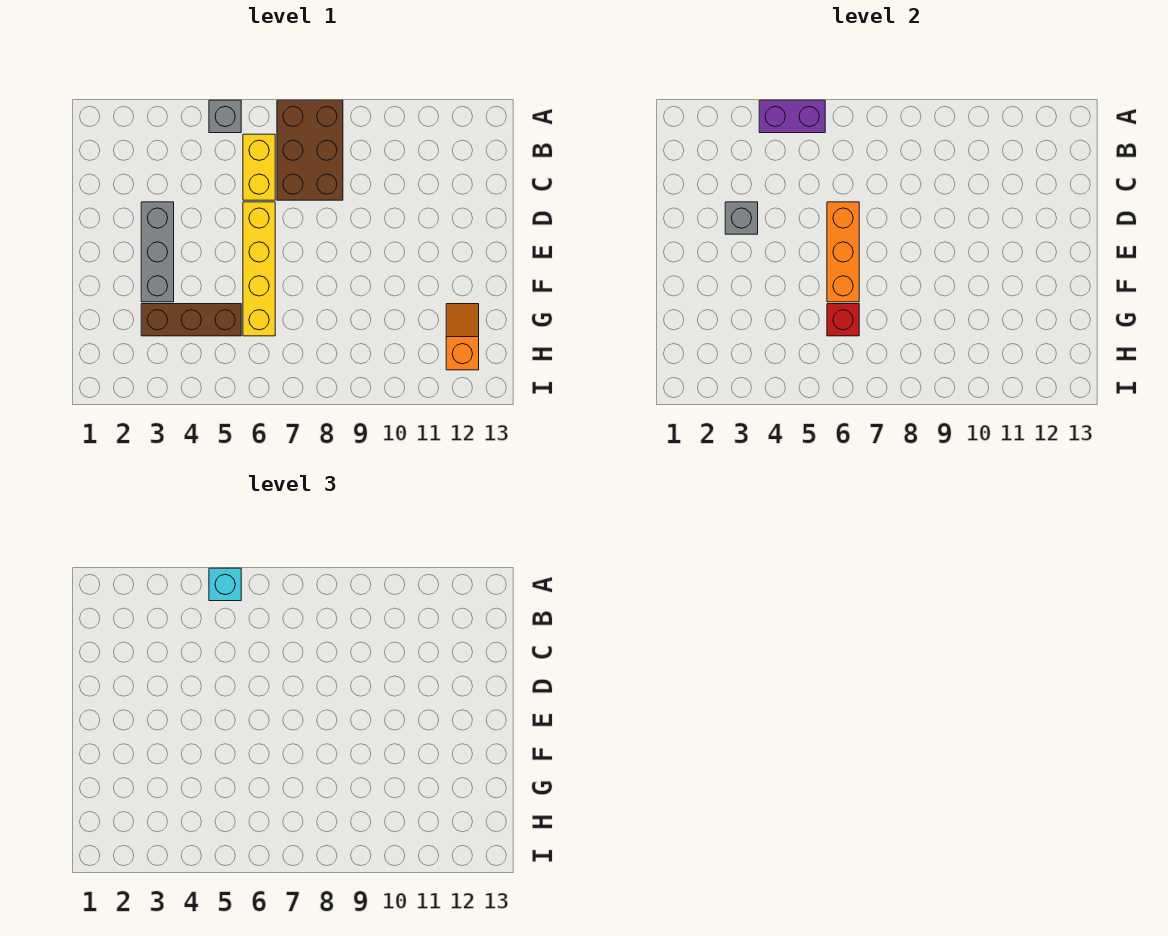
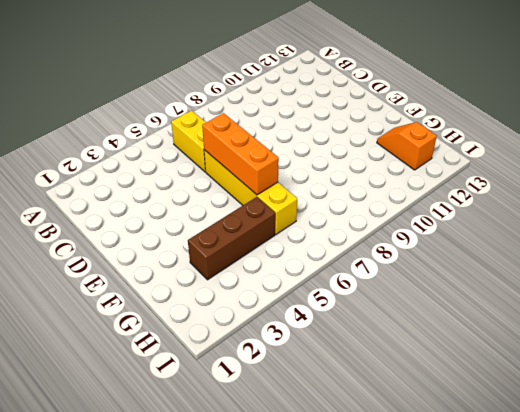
none -> grey 1x1 brick [209,100,241,133]
none -> brown 2x3 brick [277,100,343,200]
none -> grey 1x3 brick [141,202,174,302]

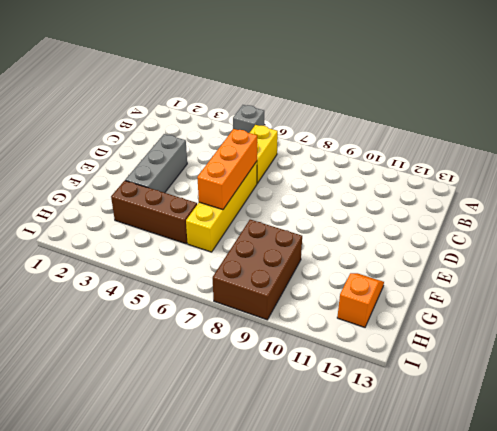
brown 2x3 brick [213,220,302,320] -> brown 2x3 brick moved to [277,100,343,200]
none -> purple 1x2 brick [759,100,825,133]
none -> grey 1x1 brick [725,202,758,234]
none -> red 1x1 brick [827,304,859,336]

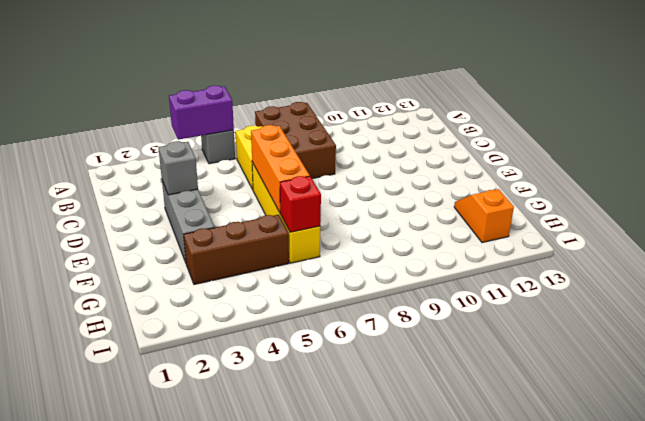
none -> cyan 1x1 brick [209,568,241,601]

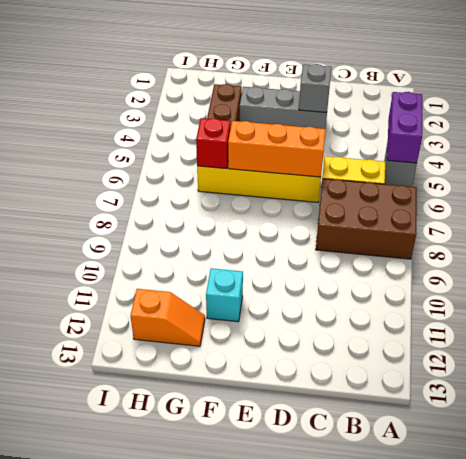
cyan 1x1 brick [206,268,243,322] -> cyan 1x1 brick moved to [209,568,241,601]

